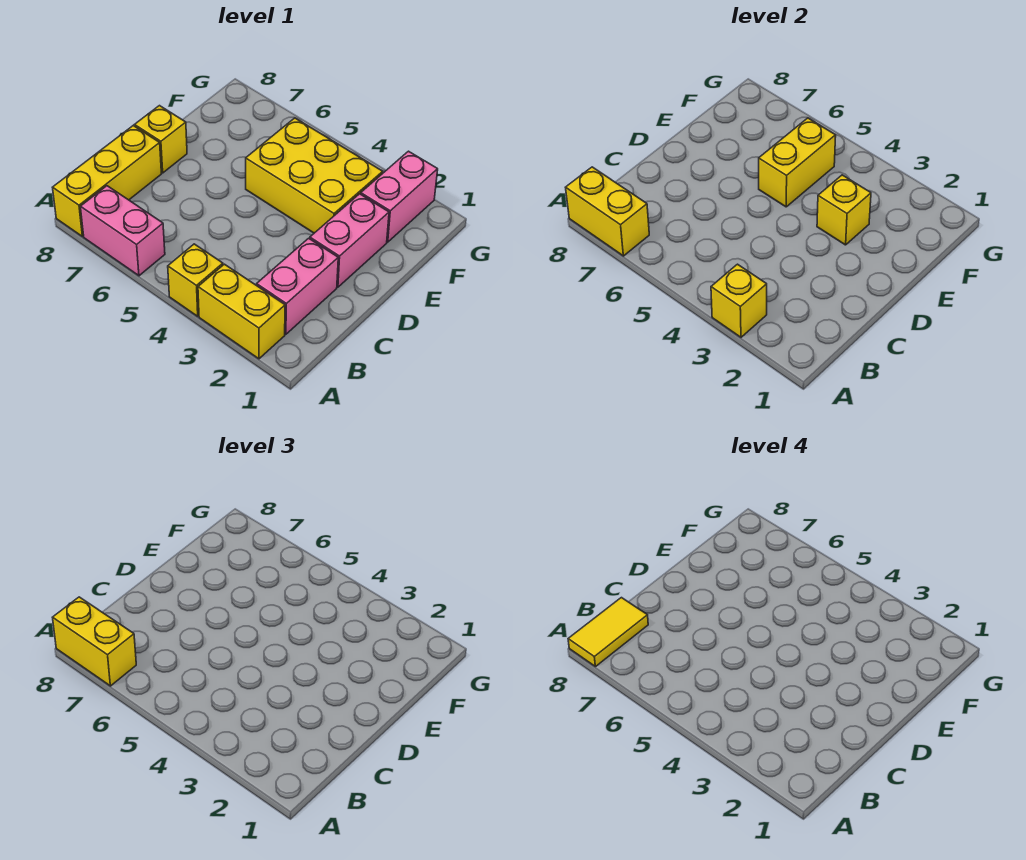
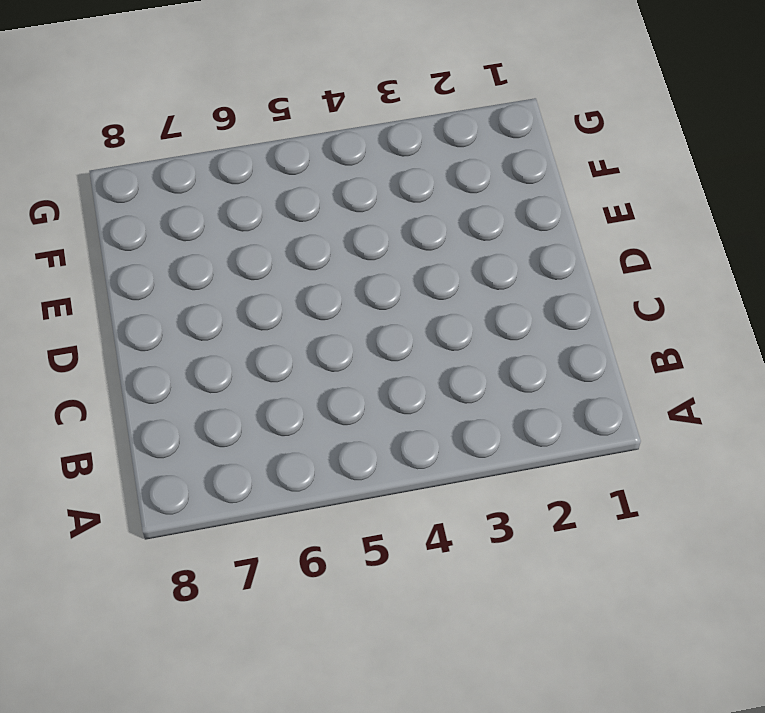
none -> yellow 1x2 brick [198,264,285,359]
none -> yellow 1x1 brick [168,244,223,316]
none -> pink 1x2 brick [81,186,165,276]

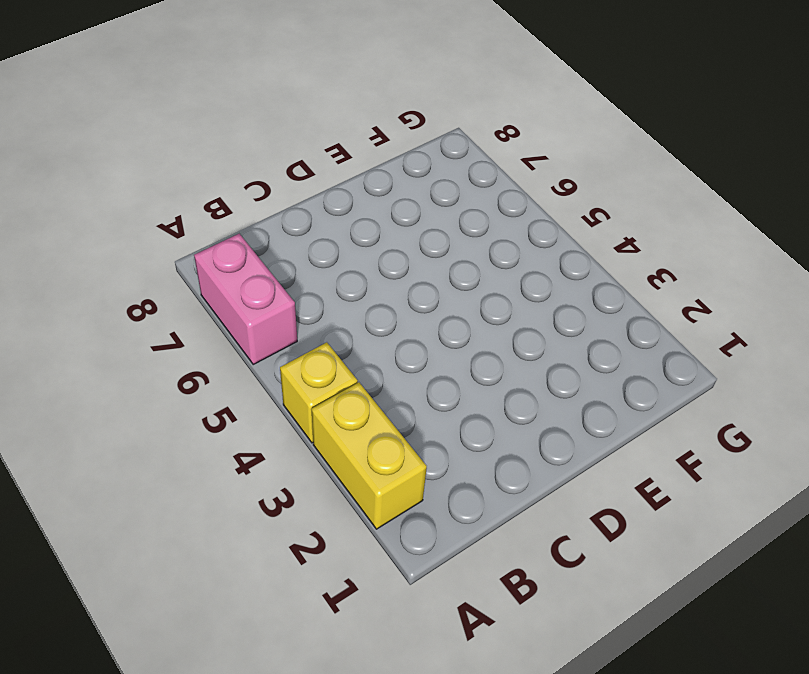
none -> yellow 1x3 brick [53,126,161,237]
none -> pink 1x2 brick [257,238,338,334]
none -> pink 1x2 brick [310,194,389,287]

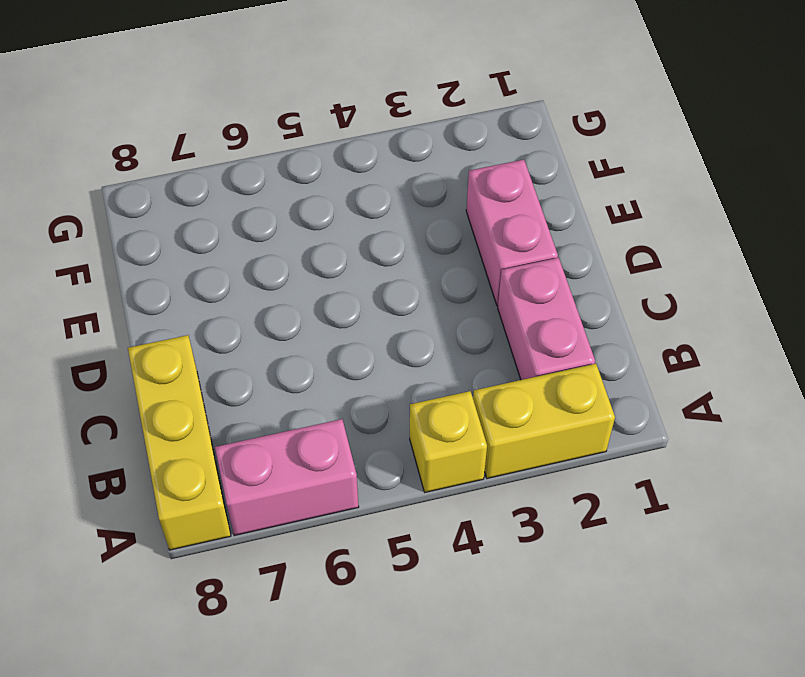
none -> yellow 1x1 brick [135,106,187,173]
none -> yellow 2x3 brick [246,118,383,233]
none -> pink 1x2 brick [361,151,438,242]

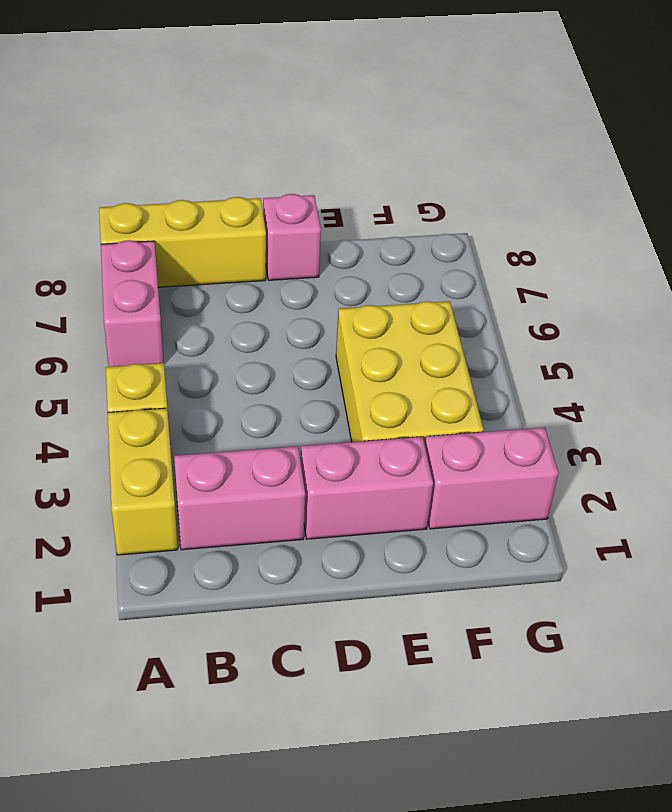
pink 1x1 brick [263,194,321,280] -> yellow 1x1 brick [135,106,187,173]
none -> yellow 1x1 brick [711,264,767,337]
none -> yellow 1x2 brick [566,167,649,256]
none -> yellow 1x1 brick [817,175,871,245]

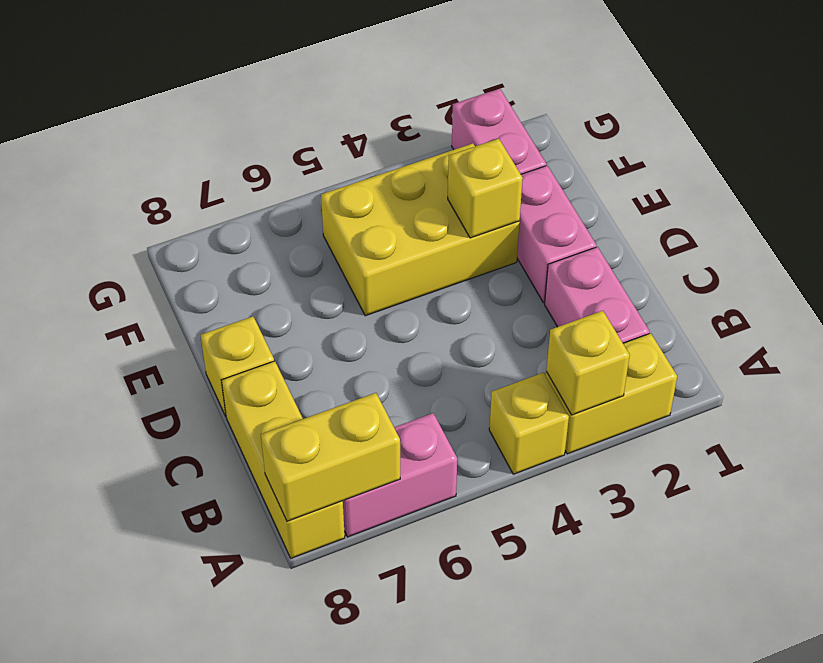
none -> yellow 1x2 brick [759,118,836,207]
none -> yellow 1x2 brick [53,597,136,686]
none -> yellow 1x2 tile [568,598,648,667]

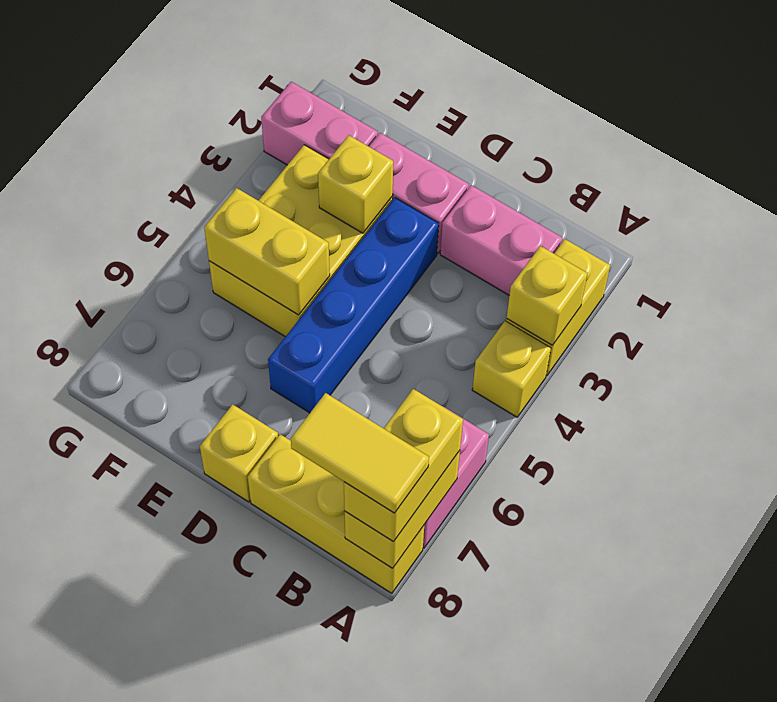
blue 1x4 brick [268,198,439,413] -> none

